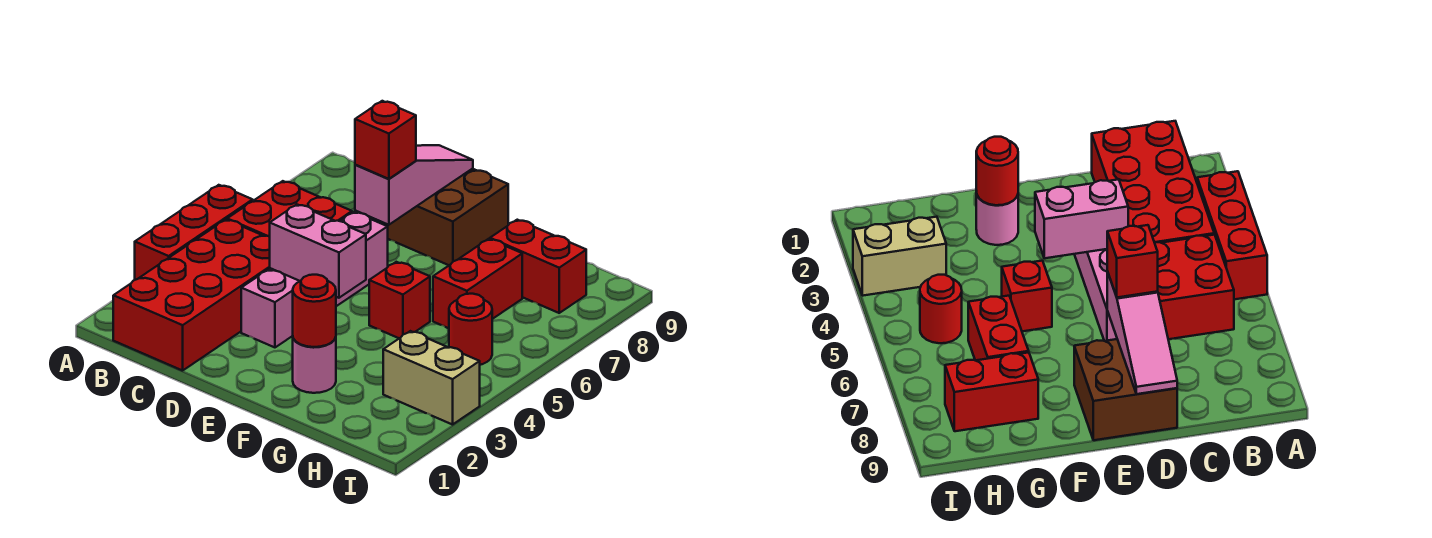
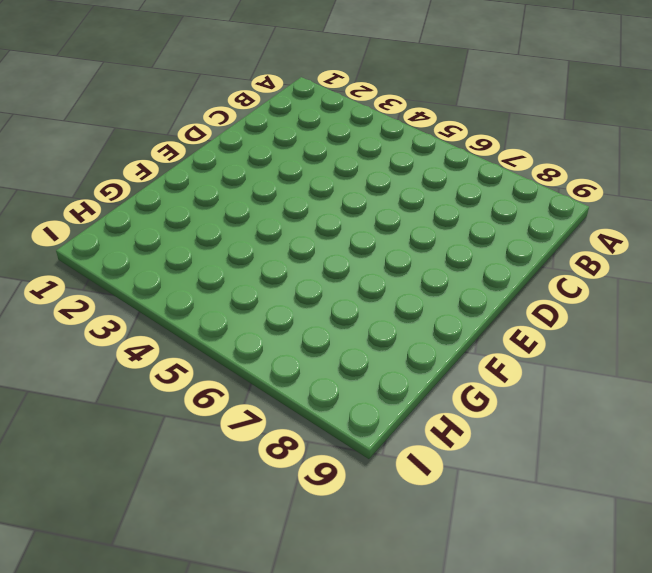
none -> red 1x3 brick [135,185,253,280]
none -> red 2x4 brick [113,220,270,371]
none -> red 2x2 brick [227,181,352,236]

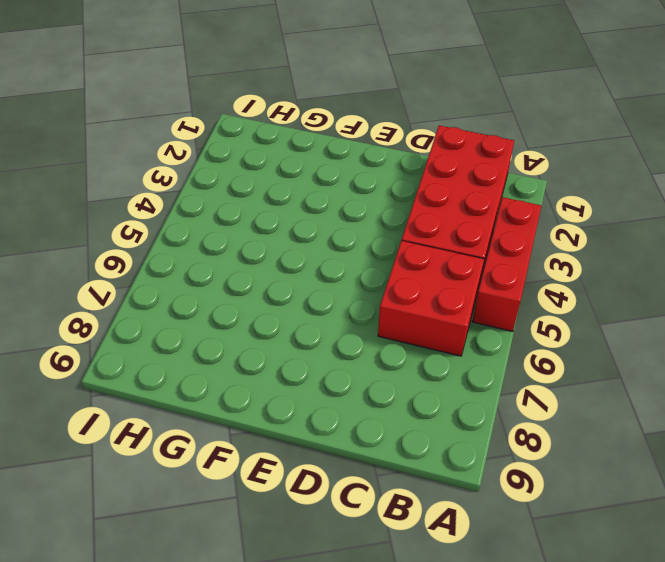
none -> pink 1x4 brick [241,212,388,347]
none -> brown 2x2 brick [384,169,508,265]
none -> pink 1x1 round brick [293,337,336,393]

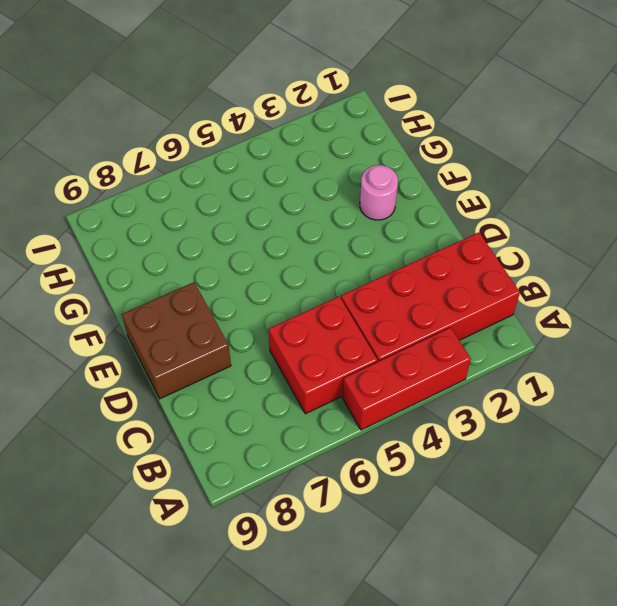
none -> pink 1x4 brick [241,212,388,347]
none -> red 1x1 brick [369,262,430,338]
none -> red 1x2 brick [433,239,522,328]

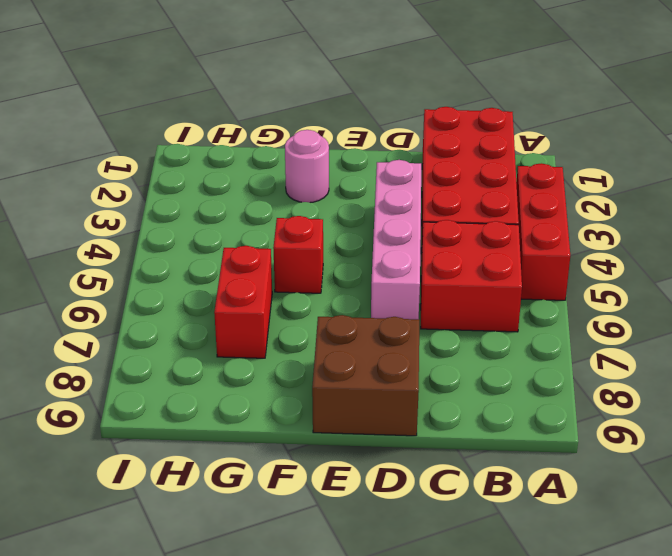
none -> red 1x2 brick [490,220,586,313]
none -> tan 1x2 brick [383,331,480,425]
none -> red 1x1 round brick [449,294,492,365]

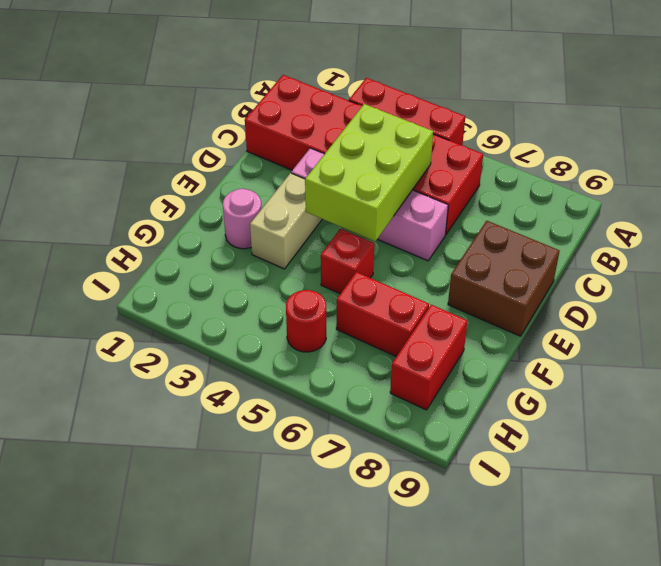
lime 2x3 brick [305,104,433,241] -> pink 1x2 brick [270,204,366,298]
tan 1x2 brick [250,173,322,269] -> tan 1x2 brick moved to [383,331,480,425]
none -> pink 1x3 slope [355,145,473,225]
none -> red 1x1 round brick [293,275,336,347]
none -> red 1x1 brick [355,101,416,179]

